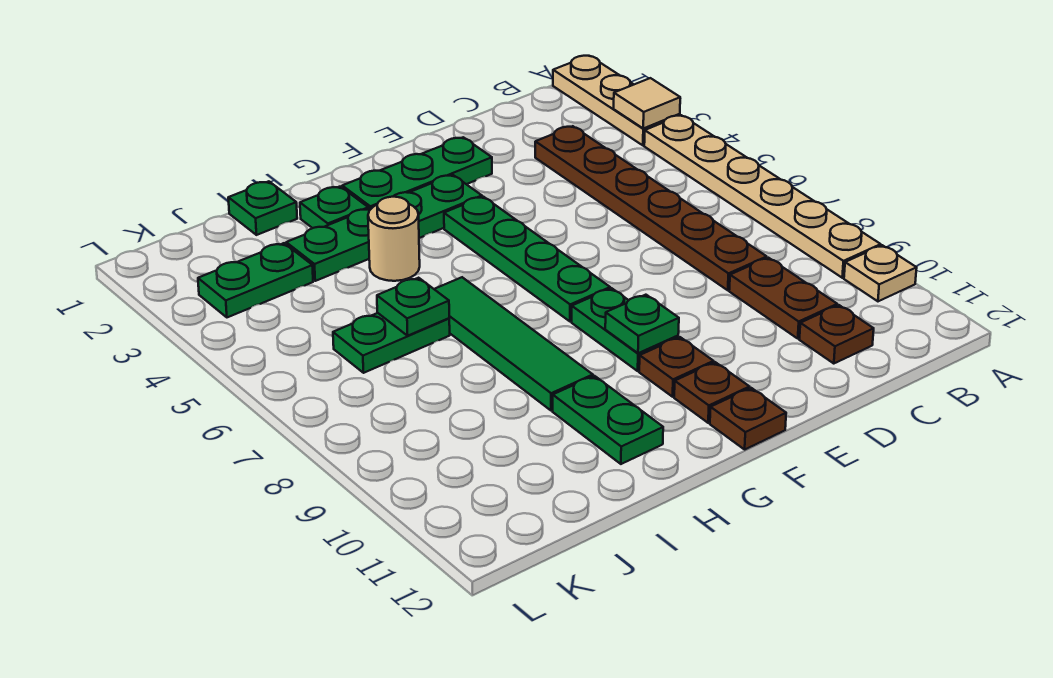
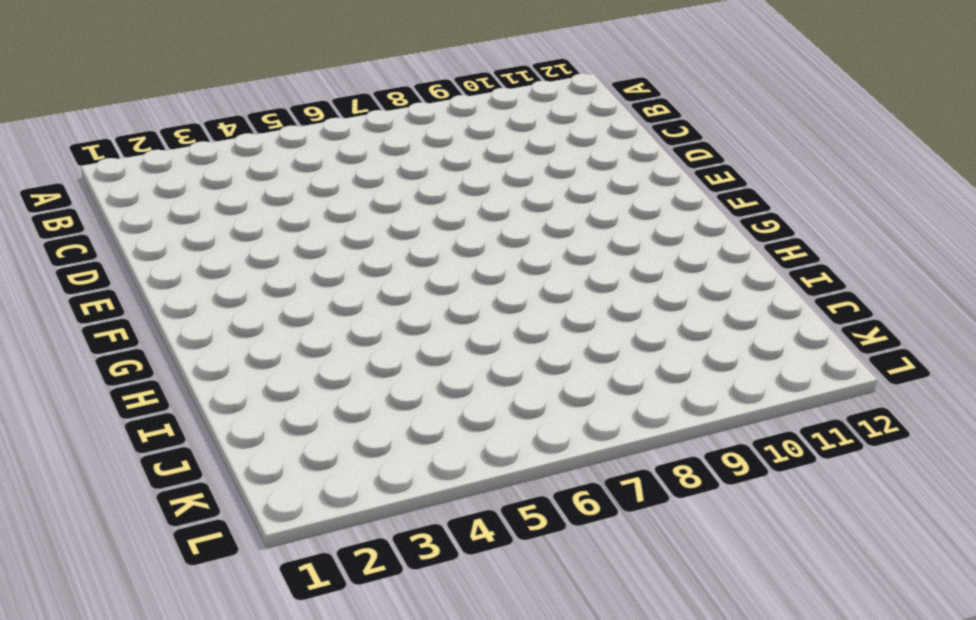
none -> tan 1x3 plate [553,56,680,145]
none -> tan 1x6 plate [644,115,881,278]
none -> tan 1x1 plate [844,245,917,301]

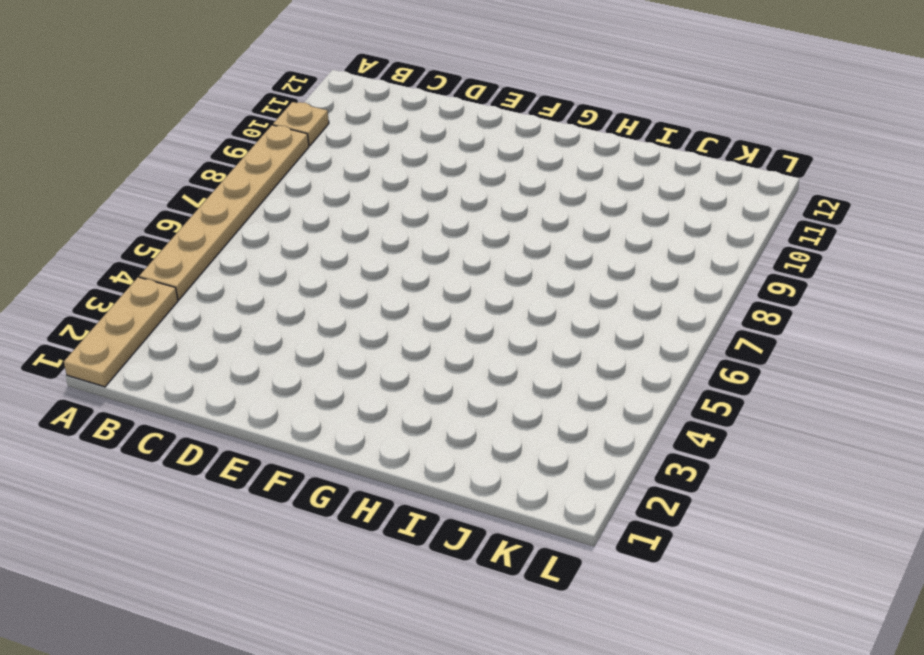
none -> brown 1x6 plate [535,126,767,290]
none -> brown 1x2 plate [729,258,837,339]
none -> brown 1x1 plate [800,305,874,364]

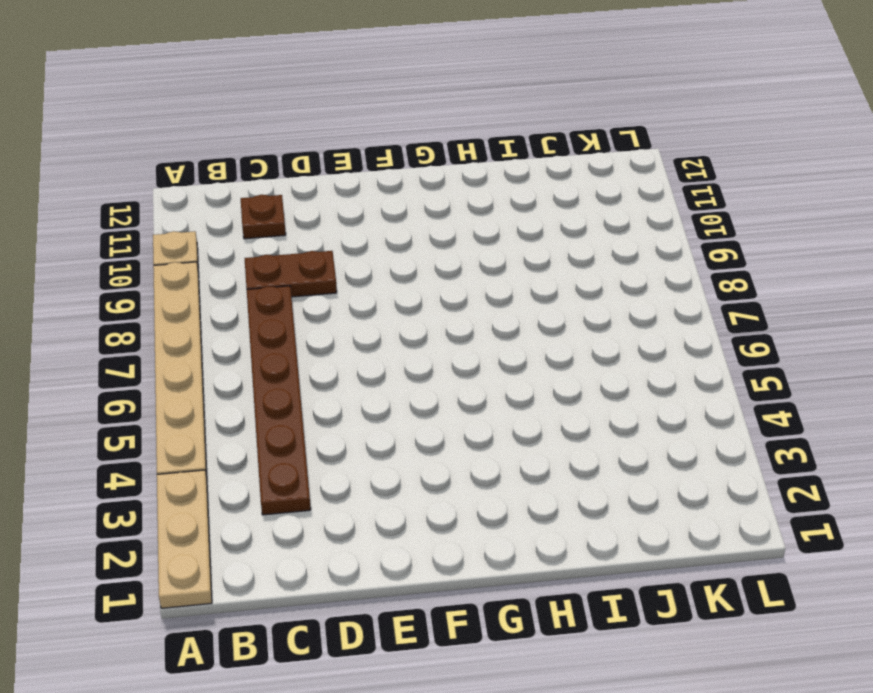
brown 1x2 plate [245,251,337,297] -> brown 1x2 plate turned to [729,258,837,339]
none -> green 1x3 plate [342,137,492,209]
none -> green 1x4 plate [286,175,482,281]
none -> green 1x4 plate [444,197,610,322]

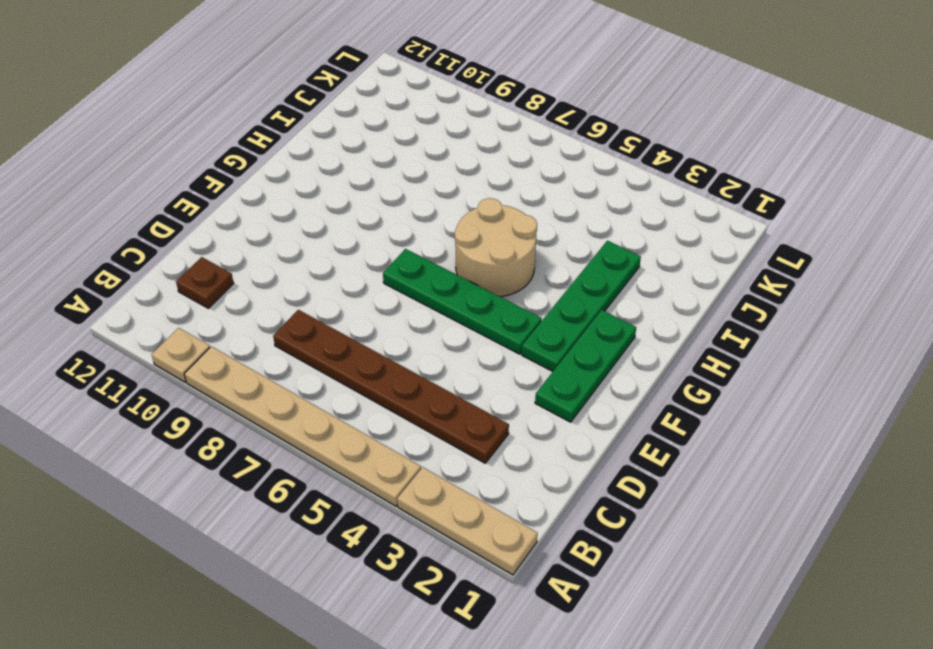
tan 2x2 round brick [455,198,537,297] -> green 1x4 tile [434,277,593,411]
none -> brown 1x2 plate [729,258,837,339]
none -> green 1x2 plate [572,288,678,371]
none -> brown 1x1 plate [639,337,714,397]

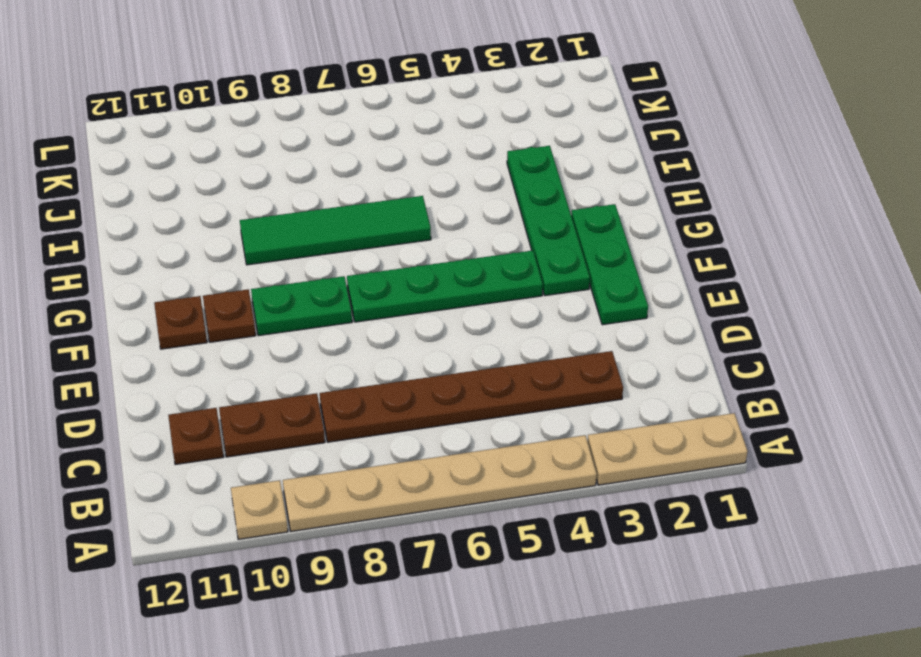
none -> brown 1x1 plate [710,388,786,449]
none -> green 1x1 plate [300,187,368,228]
none -> tan 1x1 round brick [368,197,420,281]

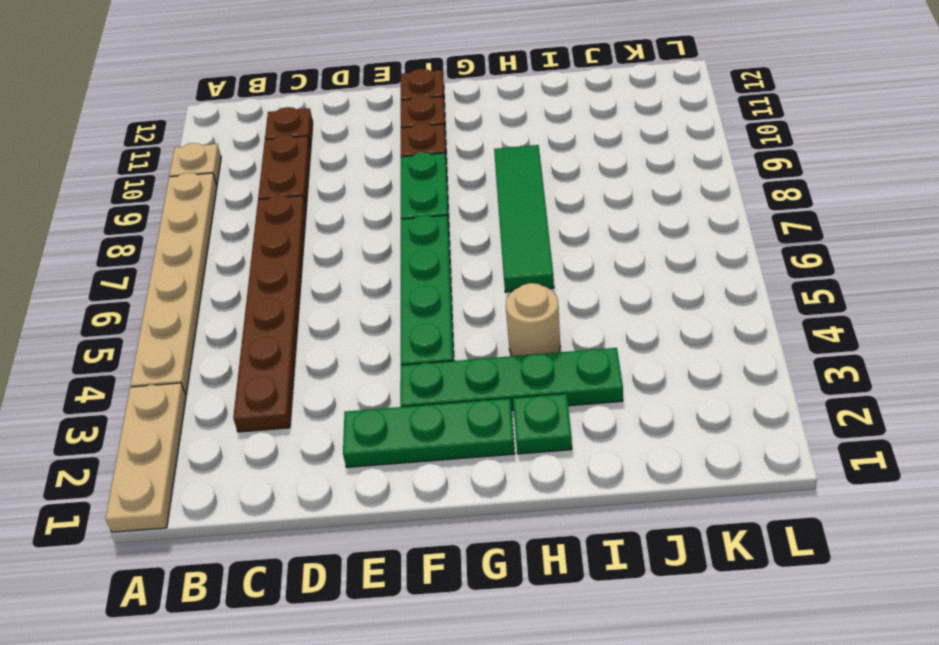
none -> green 1x2 plate [553,376,663,464]
none -> green 1x1 plate [228,181,297,235]
none -> green 1x2 plate [333,313,450,373]

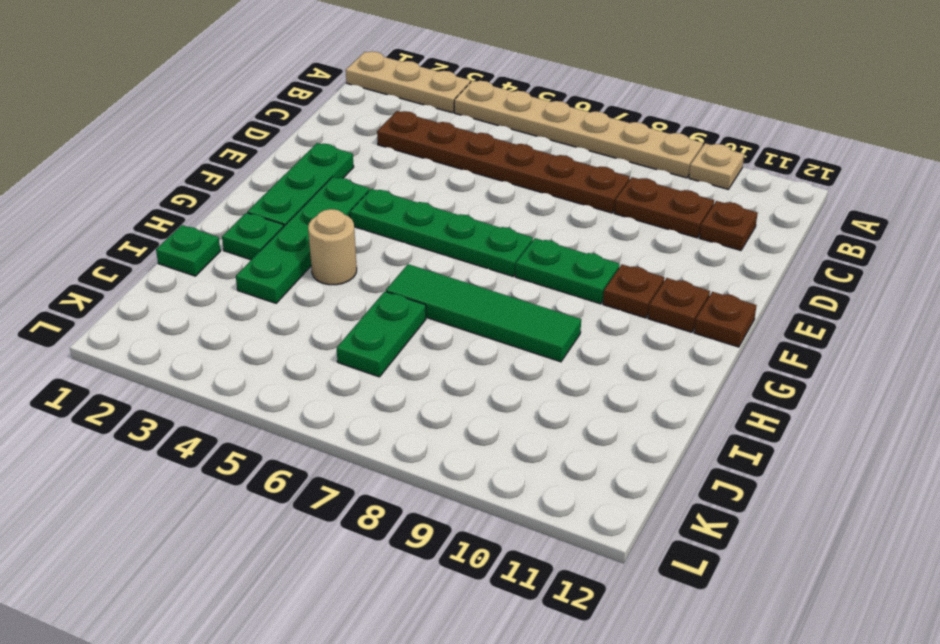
none -> green 1x2 plate [553,376,663,464]
none -> green 1x2 plate [198,243,313,317]
none -> tan 1x1 tile [614,78,680,128]

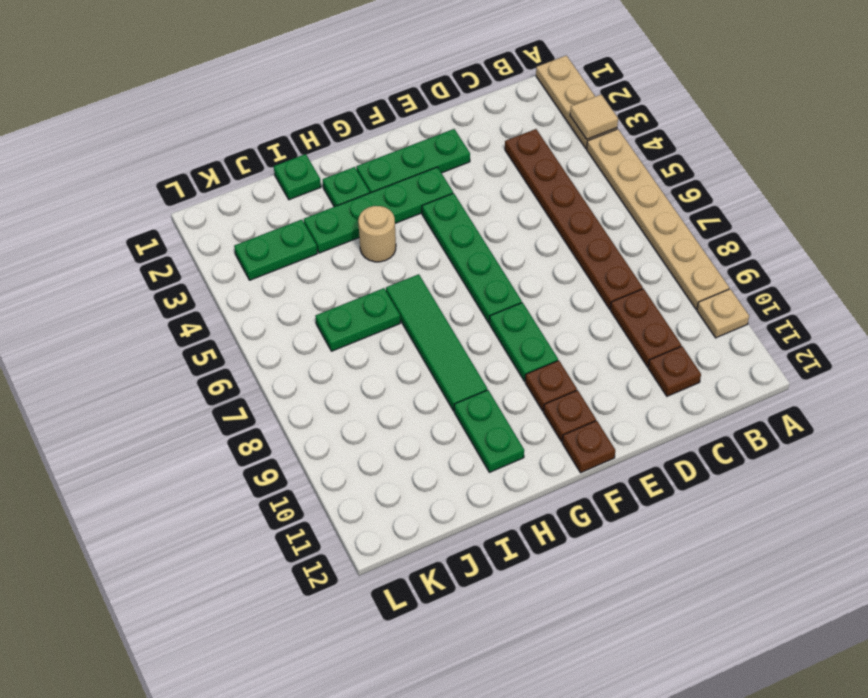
none -> green 1x1 plate [605,295,679,353]
none -> green 1x1 plate [377,278,449,336]

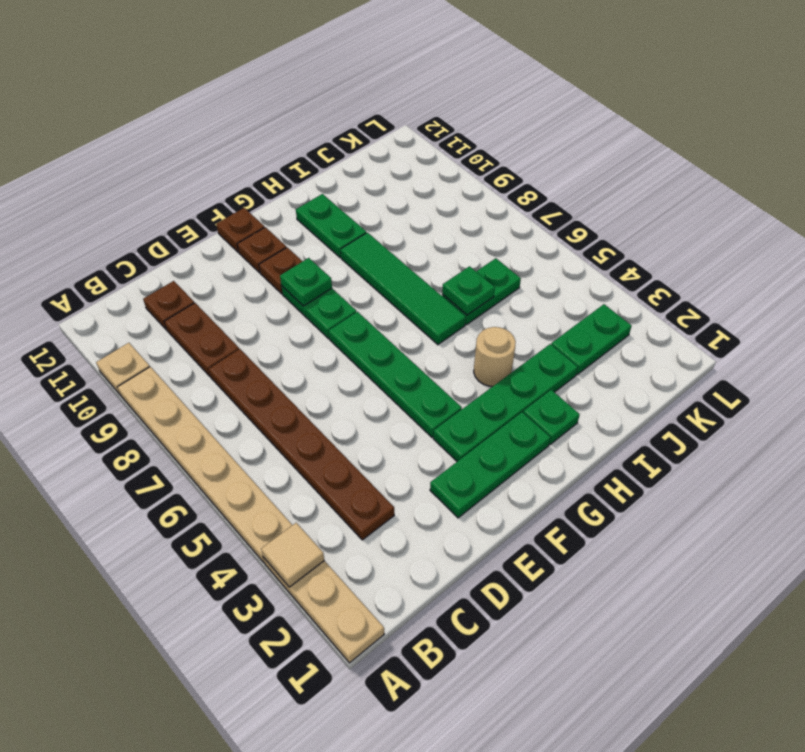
none -> green 1x1 plate [228,181,297,235]

